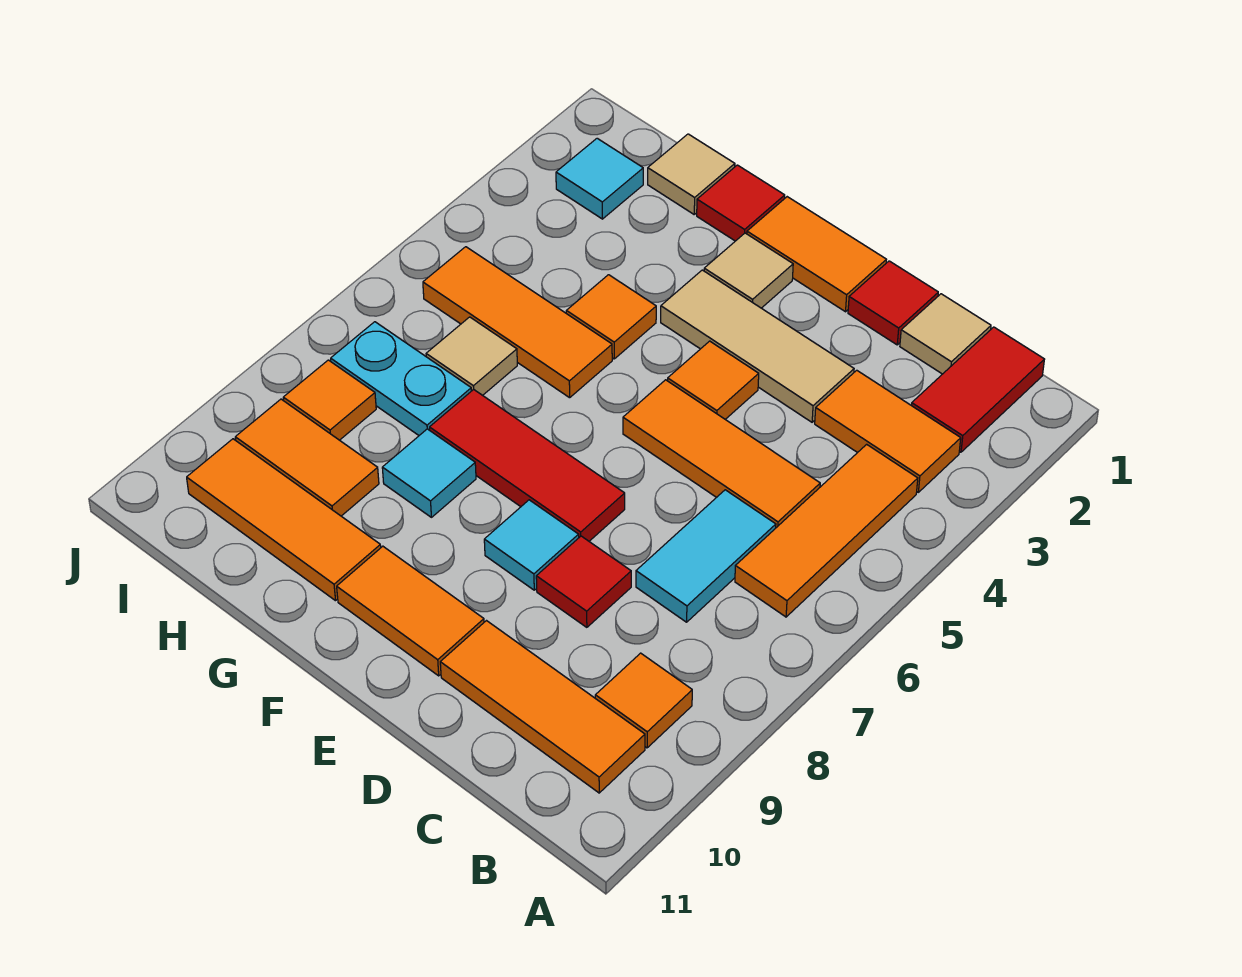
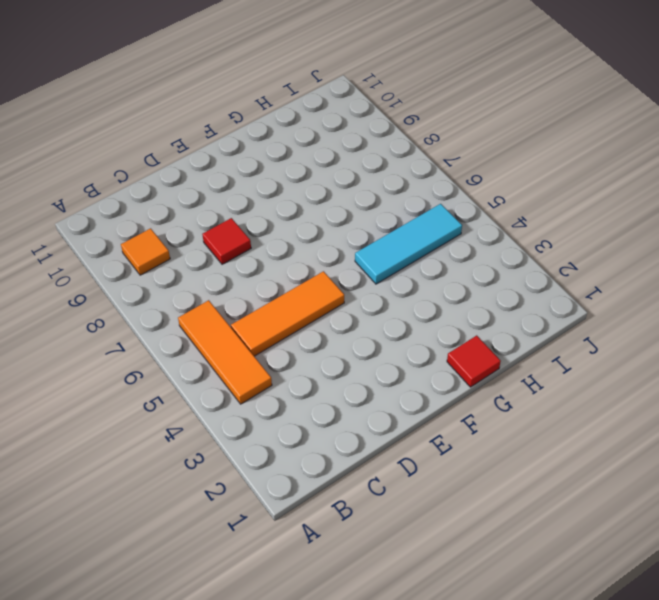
cyan 1x3 tile [355,204,462,284] -> orange 1x3 tile [423,247,612,398]
none -> red 1x2 tile [911,327,1045,452]
none -> orange 1x2 tile [815,370,961,492]
none -> orange 1x3 tile [440,621,645,793]

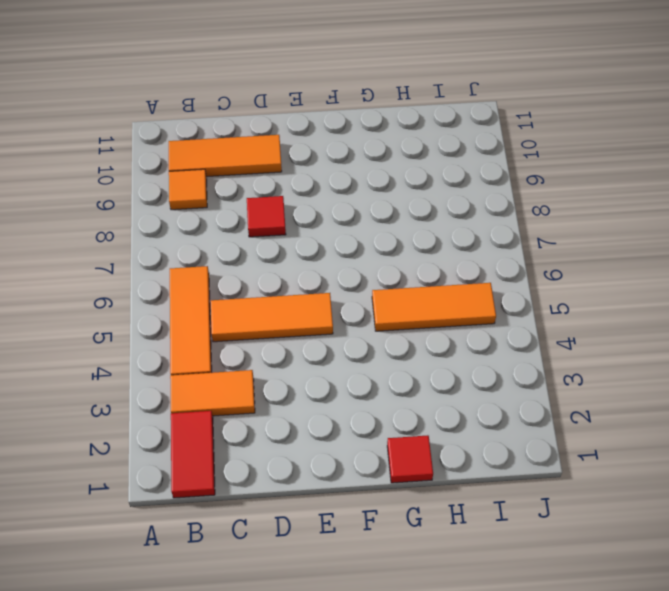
none -> tan 1x1 tile [900,294,991,374]
none -> cyan 1x2 tile [636,490,776,622]
none -> red 1x1 tile [848,261,938,345]

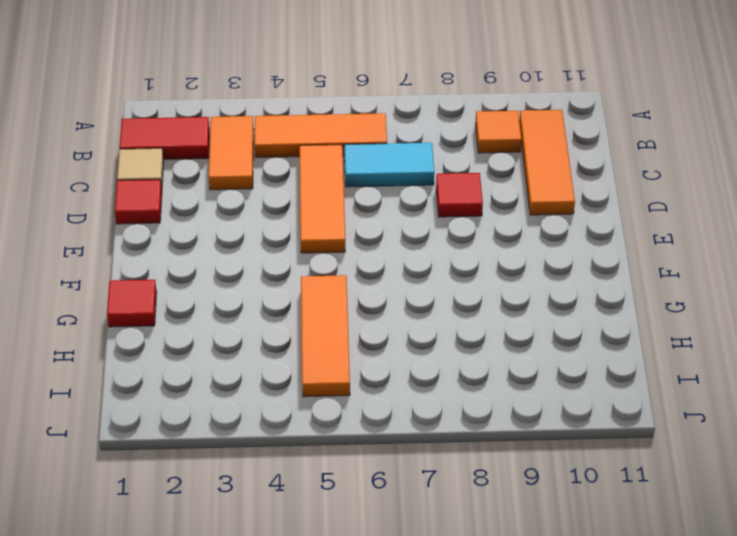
none -> tan 1x3 tile [661,270,854,422]
none -> orange 1x2 tile [747,197,886,312]
none -> orange 1x1 tile [668,341,759,419]

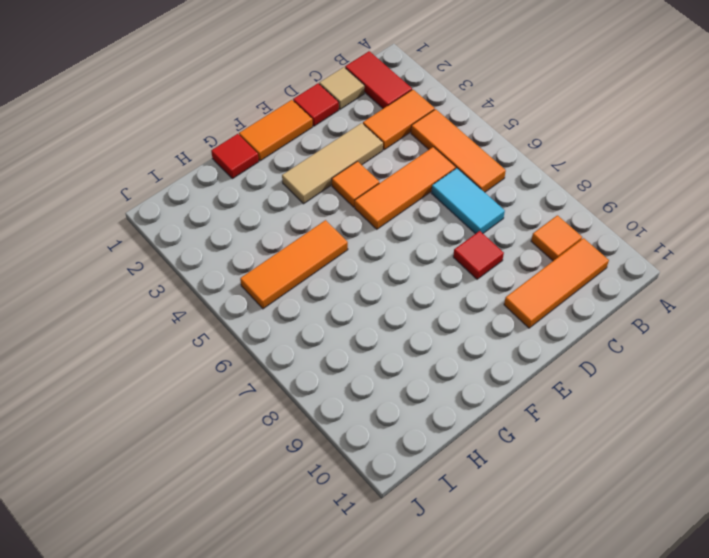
none -> red 1x3 tile [430,389,625,541]
none -> cyan 1x1 tile [484,500,579,590]
none -> orange 1x2 tile [337,546,484,676]

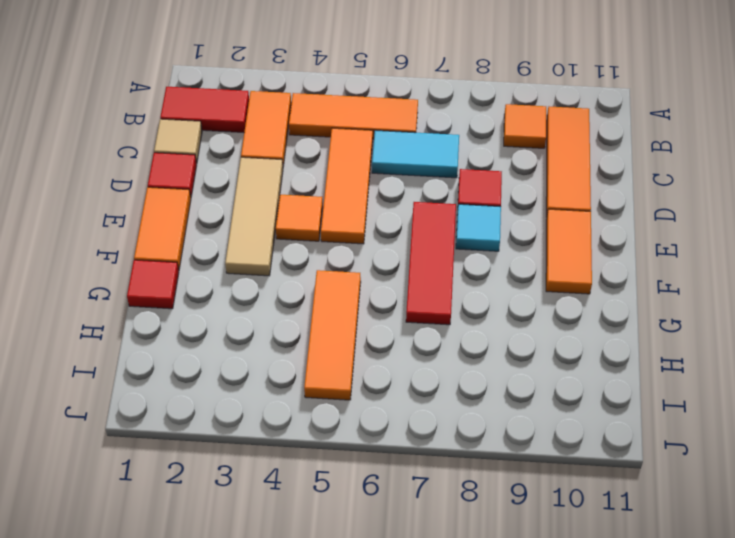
none -> tan 1x1 tile [704,233,793,308]
none -> orange 1x1 tile [566,275,656,359]
none -> cyan 1x1 tile [382,429,476,517]

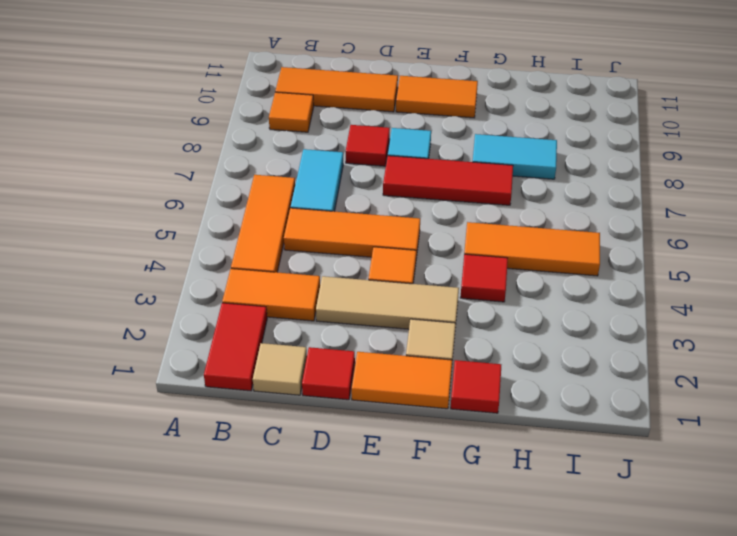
red 1x1 tile [460,254,508,302] -> orange 1x1 tile [566,275,656,359]
cyan 1x2 tile [473,134,557,179] -> cyan 1x1 tile [382,429,476,517]
none -> orange 1x3 tile [187,439,381,601]
none -> tan 1x1 tile [648,134,735,214]
none -> tan 1x1 tile [426,317,517,395]

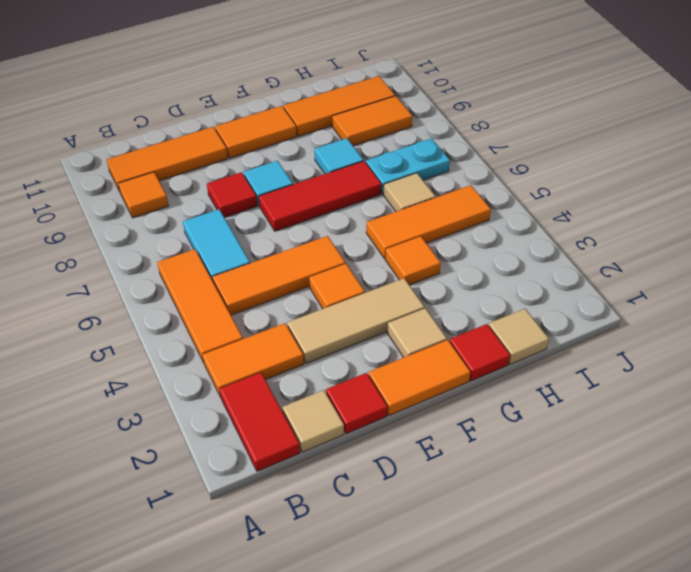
none -> cyan 1x1 tile [556,138,643,219]
none -> orange 1x1 tile [283,360,376,440]

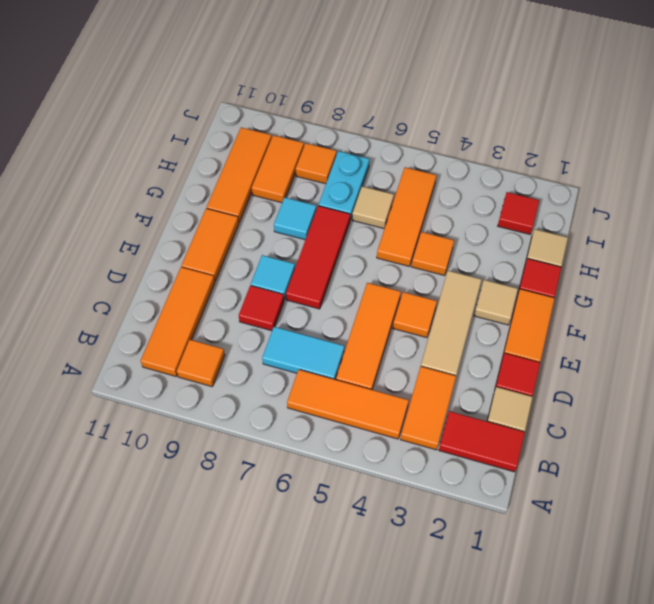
red 1x1 tile [498,192,539,234] -> cyan 1x1 tile [556,138,643,219]

